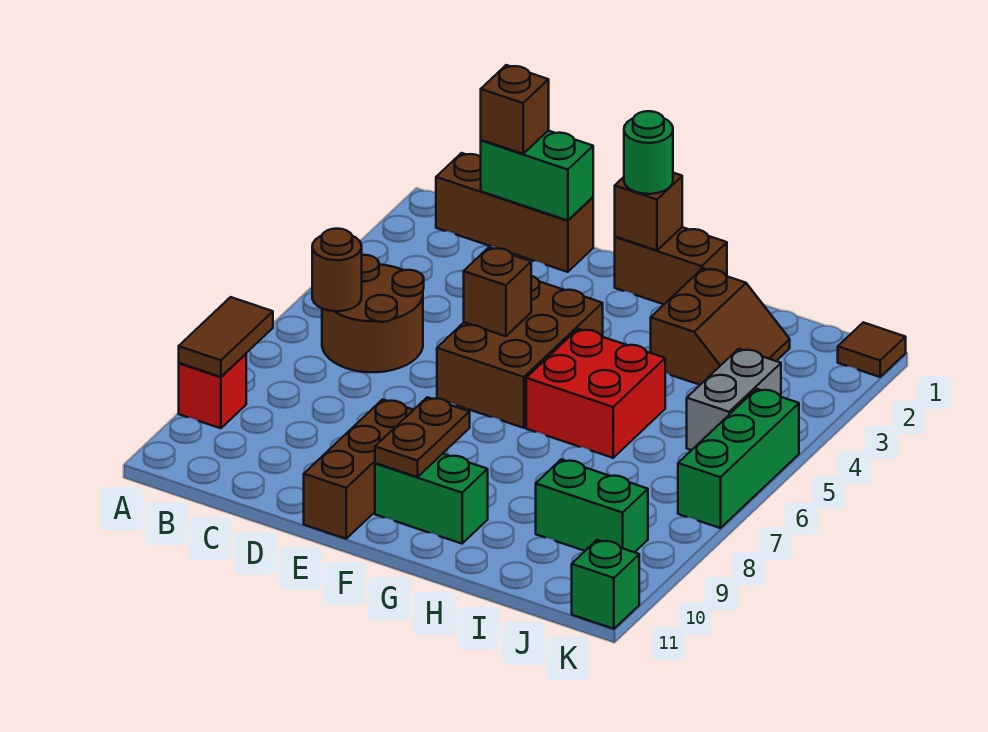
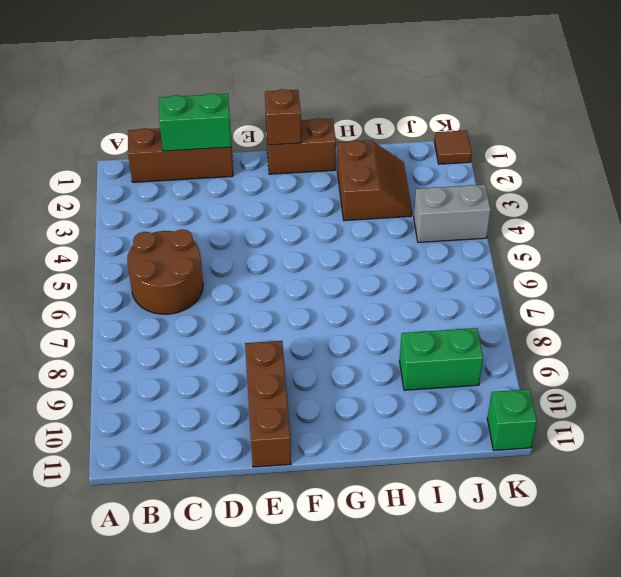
grey 1x2 brick [414,185,491,243] -> grey 1x2 brick turned to [687,349,781,450]
none -> red 1x1 brick [179,354,246,428]
none -> brown 2x3 brick [437,276,603,428]
none -> green 1x2 brick [375,454,488,544]

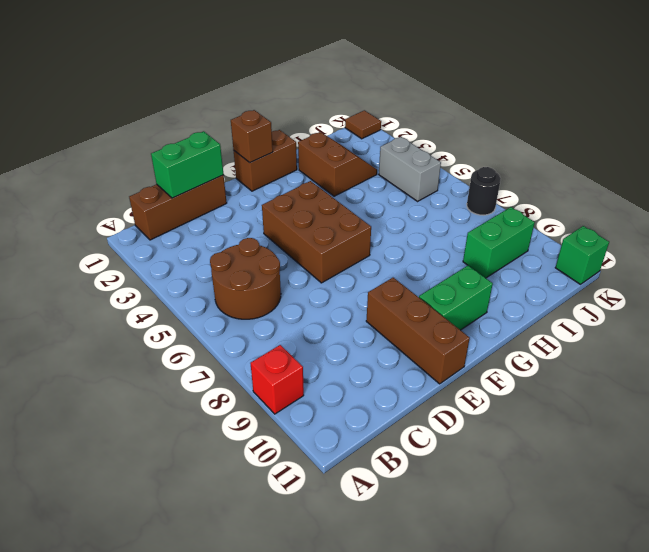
black 1x1 round brick [467,167,501,215] -> green 1x3 brick [678,389,799,528]
none -> red 2x2 brick [526,329,665,458]
none -> brown 1x2 tile [179,297,273,377]
none -> brown 1x1 round brick [312,229,362,311]

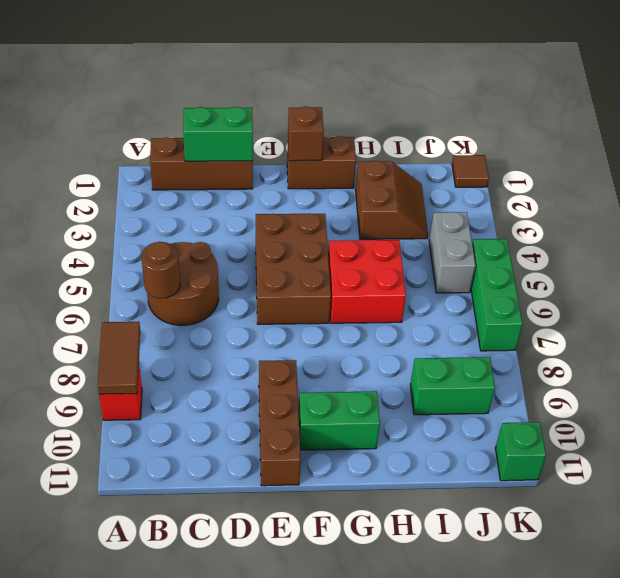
none -> brown 1x1 brick [464,247,531,336]
none -> brown 1x2 plate [375,397,470,477]
none -> brown 1x1 brick [481,65,549,154]

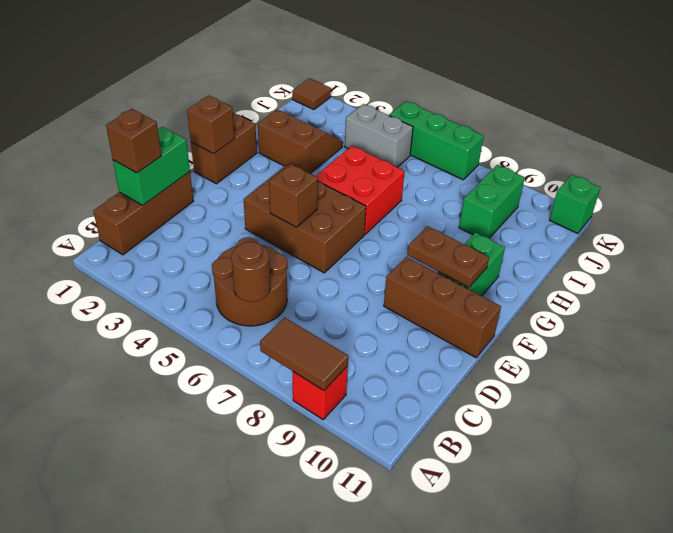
none -> green 1x1 round brick [624,111,673,194]

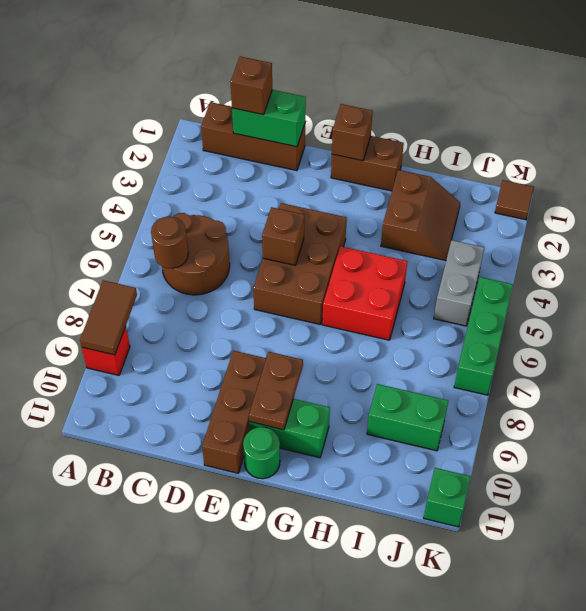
green 1x1 round brick [243,427,280,479] -> green 1x1 round brick moved to [624,111,673,194]

